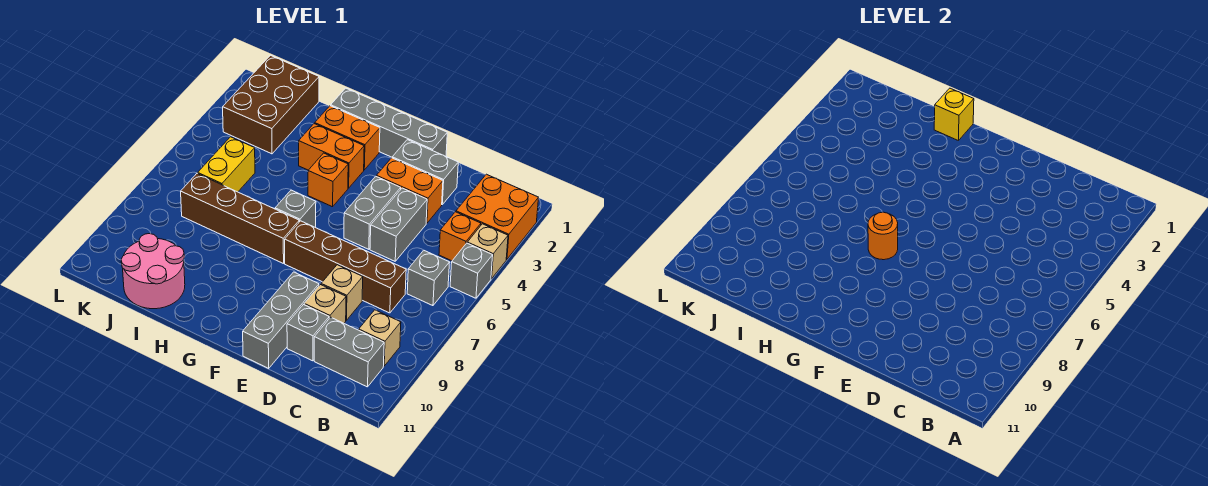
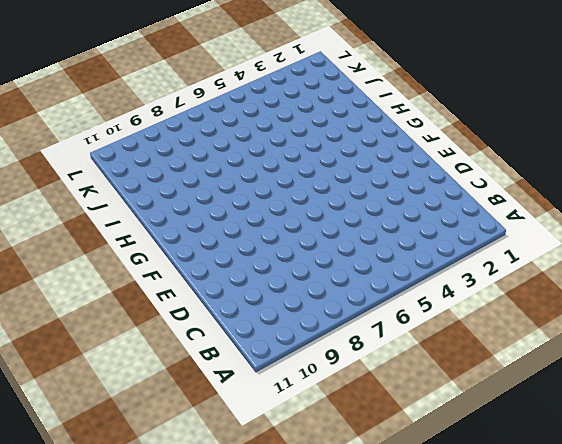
none -> orange 2x2 brick [456,174,539,259]
none -> tan 1x1 brick [467,224,508,279]
none -> grey 1x1 brick [450,243,493,298]

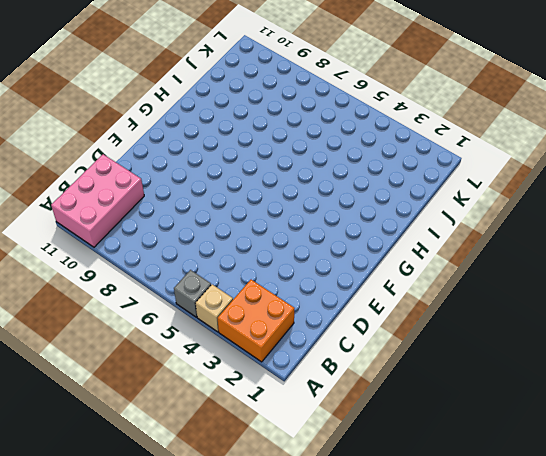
pink 2x3 brick [51,154,144,247] -> grey 1x2 brick [314,317,384,387]
none -> orange 1x1 brick [439,212,481,261]
none -> grey 1x1 brick [407,250,450,306]
none -> tan 1x1 brick [359,310,401,366]

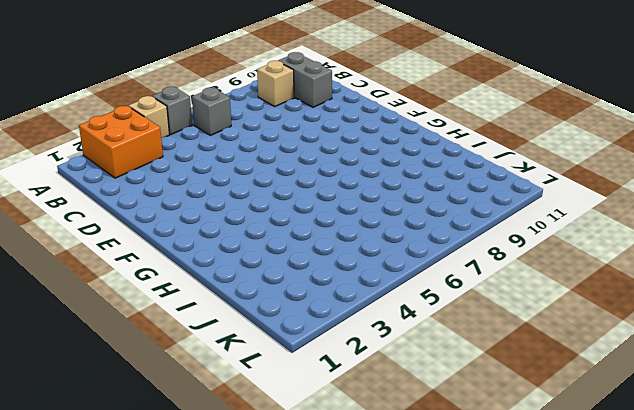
none -> orange 1x1 brick [439,212,481,261]
none -> brown 1x4 brick [285,221,406,313]
none -> grey 1x2 brick [392,140,458,204]

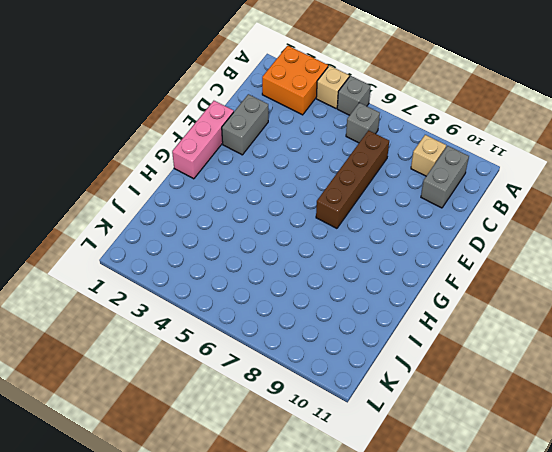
pink 1x3 brick [172,101,234,179] -> grey 1x4 brick [331,88,447,157]
none -> orange 1x1 brick [439,212,481,261]
none -> orange 1x2 brick [376,158,443,223]
none -> grey 1x2 brick [370,188,427,261]

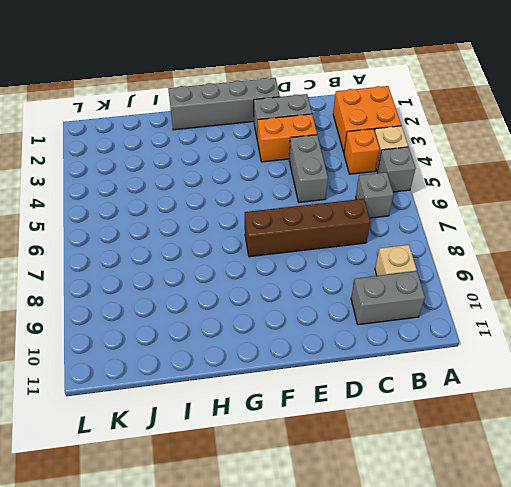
none -> tan 1x1 brick [321,265,363,320]
none -> tan 1x1 brick [304,285,346,323]
none -> grey 1x1 brick [287,305,329,361]

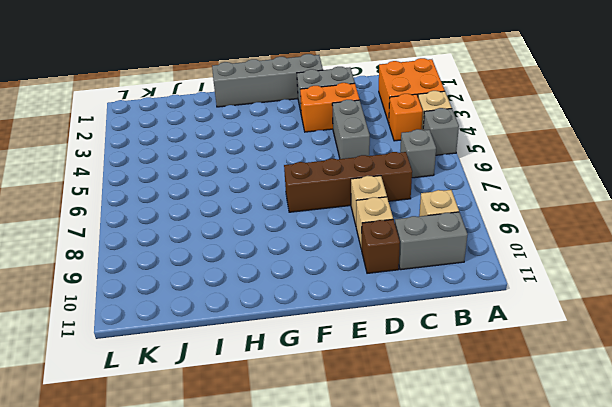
brown 1x1 brick [362,219,400,273] -> grey 1x1 brick [287,305,329,361]
none -> grey 1x2 brick [344,176,401,249]
none -> grey 1x3 brick [243,272,319,368]
none -> orange 1x2 brick [315,106,380,170]

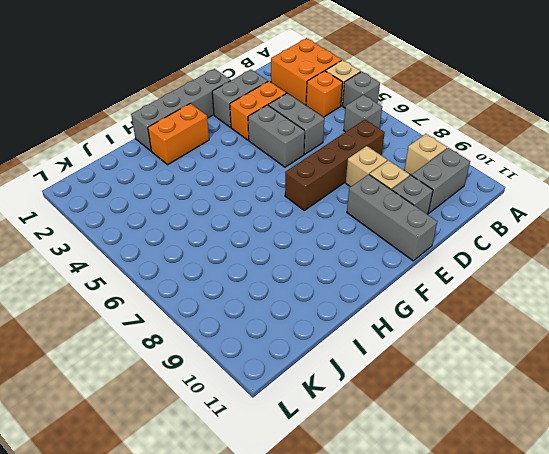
none -> orange 1x2 brick [299,124,364,188]
none -> orange 1x1 brick [308,153,348,207]
none -> grey 1x1 brick [275,190,316,227]

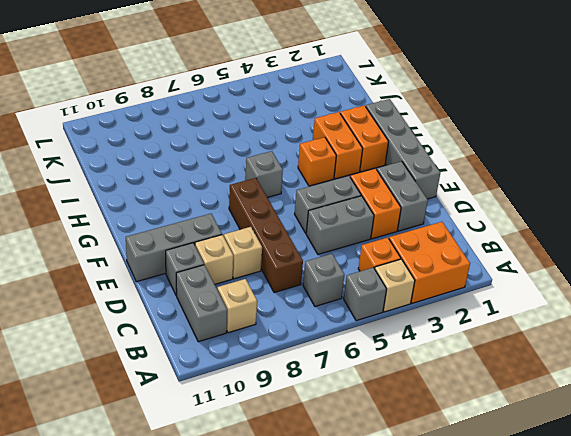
none -> brown 1x4 brick [181,174,299,264]
none -> pink 2x2 round brick [121,234,185,309]
none -> brown 2x3 brick [223,55,319,154]

